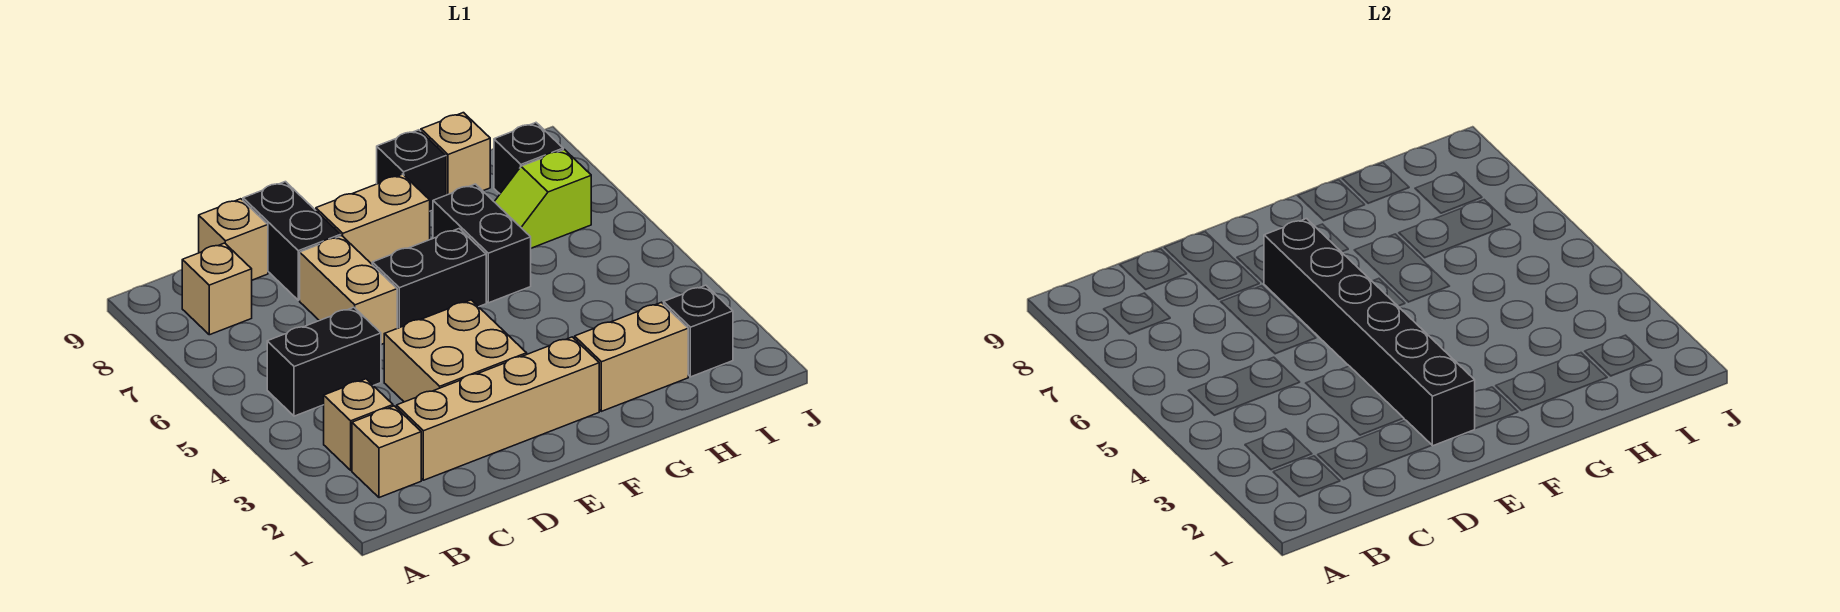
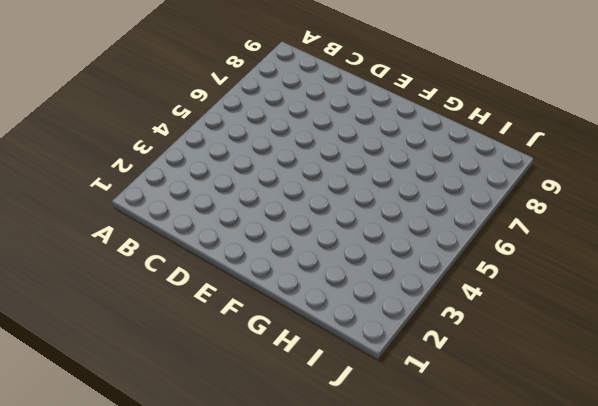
none -> tan 1x1 brick [352,406,421,498]
none -> tan 1x1 brick [324,379,393,470]
none -> black 1x2 brick [267,307,381,416]

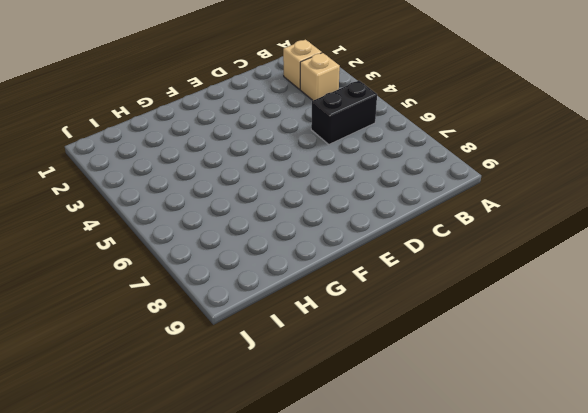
none -> tan 1x1 brick [182,243,252,335]
none -> tan 1x4 brick [397,337,599,480]
none -> tan 1x1 brick [199,199,268,280]

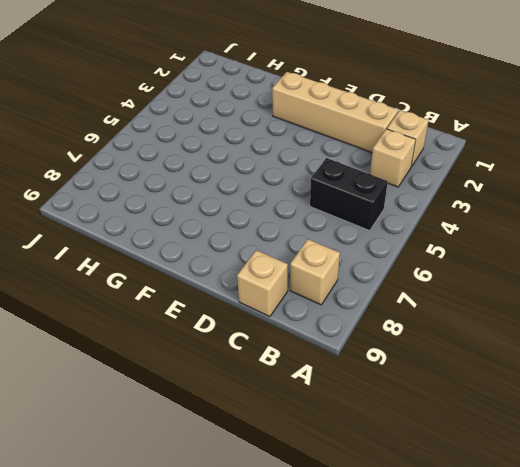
none -> tan 2x2 brick [384,300,527,402]
none -> tan 1x2 brick [300,236,397,345]
none -> black 1x2 brick [243,182,341,300]

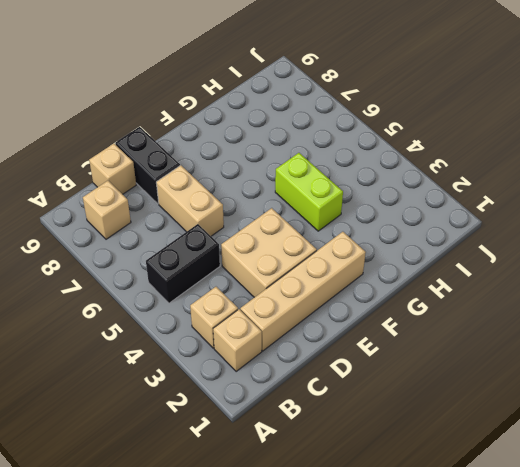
lime 1x2 brick [275,153,343,231] -> none
none -> black 1x2 brick [372,229,486,328]
none -> tan 1x2 brick [316,174,430,264]
none -> tan 1x2 brick [575,302,688,411]

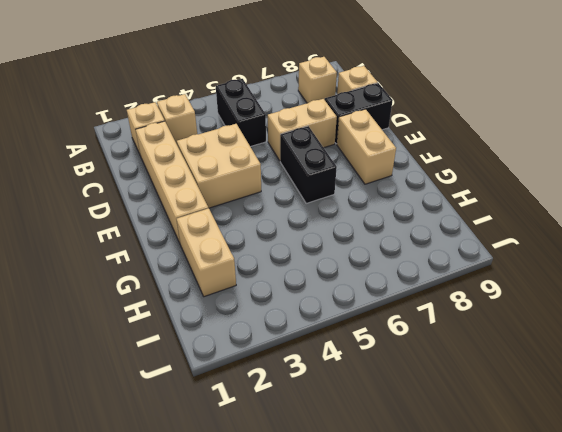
none -> black 1x2 brick [433,184,531,303]
none -> black 1x1 brick [377,130,446,211]
none -> lime 1x2 slope [494,150,591,248]

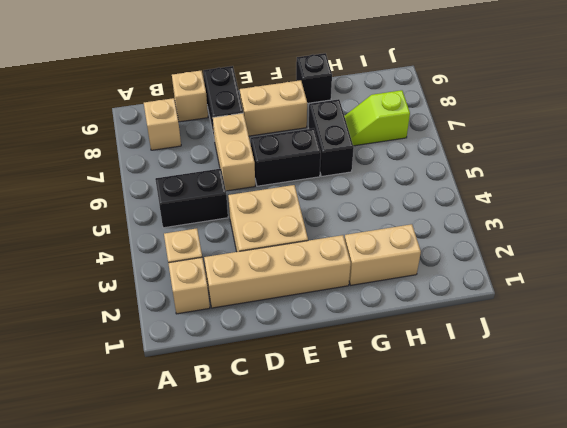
none -> tan 1x1 brick [421,113,490,195]
none -> black 1x1 brick [664,285,733,377]
none -> black 1x1 brick [494,123,563,194]

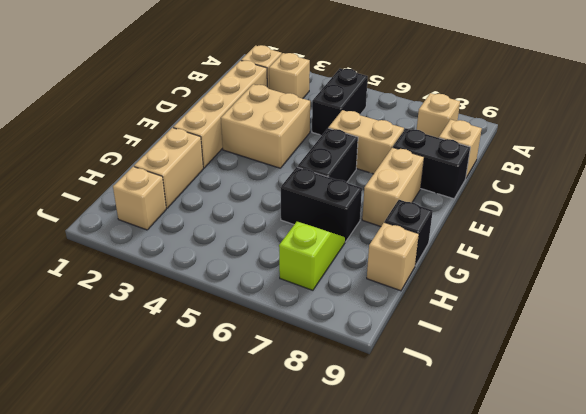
tan 1x1 brick [113,167,166,230] -> black 1x1 brick [664,285,733,377]
none -> black 1x1 brick [494,123,563,194]
none -> black 1x6 brick [1264,219,1475,446]

